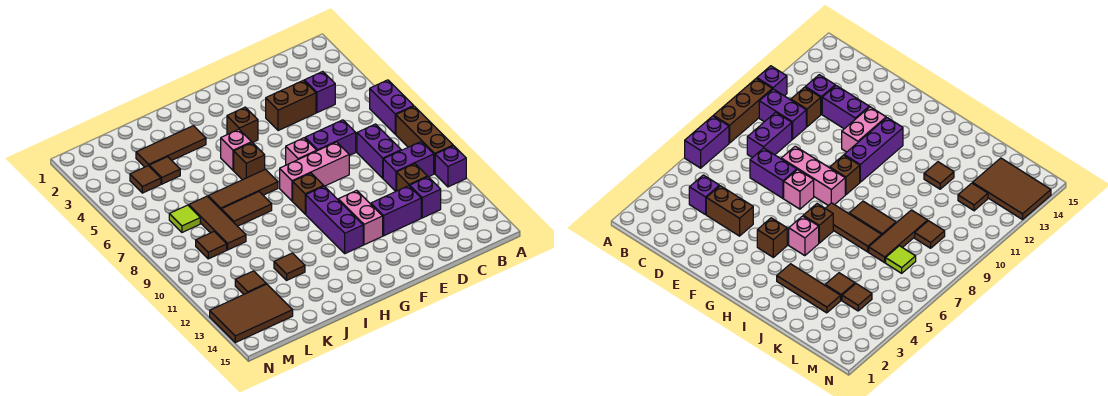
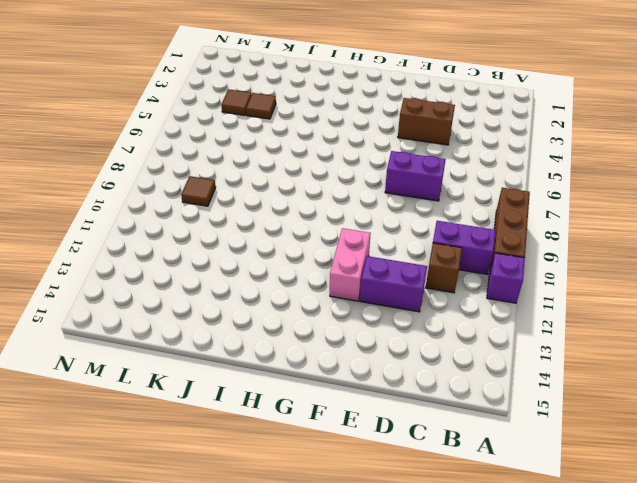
none -> purple 1x2 brick [370,80,414,134]
none -> purple 1x1 brick [304,72,335,113]
none -> purple 1x2 brick [357,124,401,178]
none -> purple 1x1 brick [410,177,441,218]

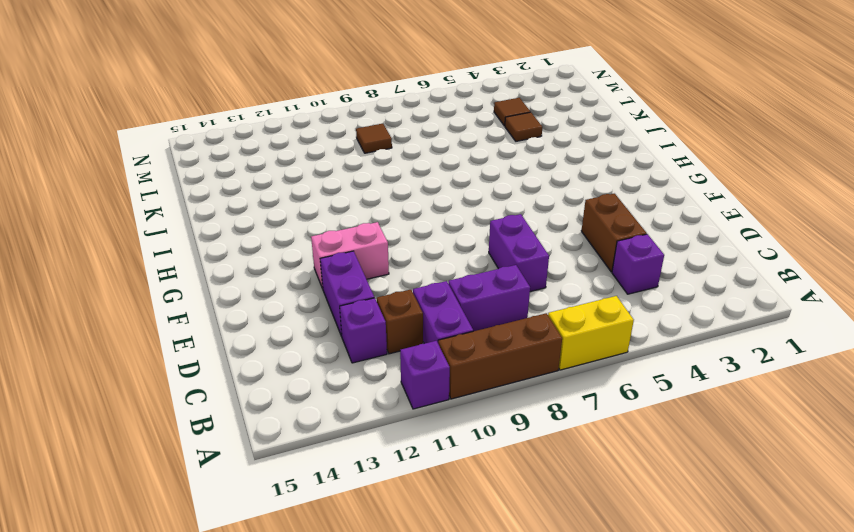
yellow 1x2 brick [548,296,634,370] -> purple 1x2 brick [370,80,414,134]
none -> pink 1x3 brick [280,142,349,201]
none -> pink 1x1 brick [286,138,317,165]
none -> brown 1x1 brick [227,107,258,143]
none -> brown 1x1 brick [293,173,323,214]

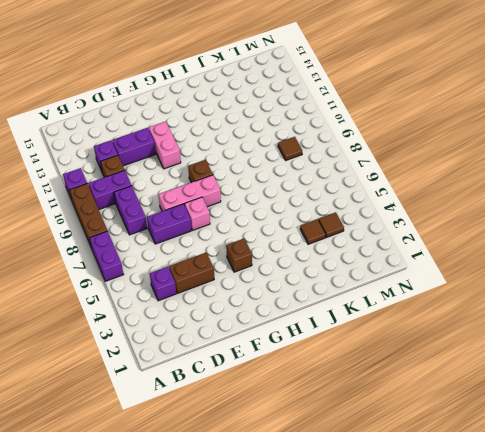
none -> purple 1x3 brick [306,186,363,254]
none -> pink 1x1 brick [221,129,252,171]
none -> brown 1x1 brick [234,143,265,180]
none -> brown 1x3 tile [208,169,278,209]

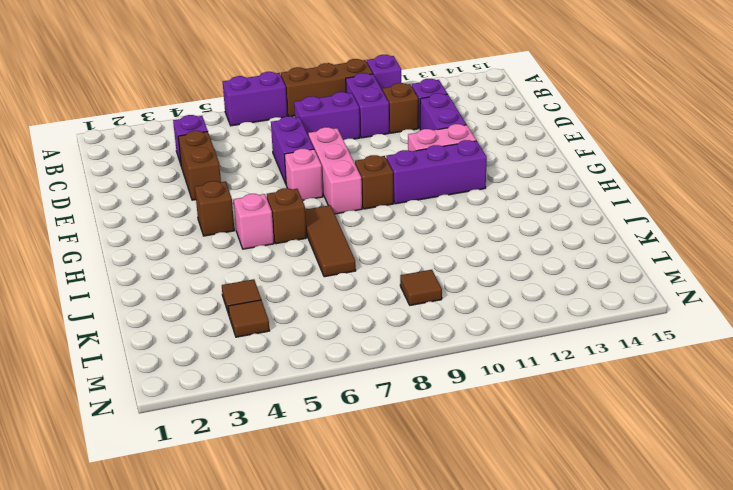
none -> brown 1x3 tile [136,126,206,167]
none -> brown 1x2 tile [221,192,272,226]
none -> brown 1x1 tile [274,253,305,280]
none -> brown 1x3 tile [189,196,246,250]

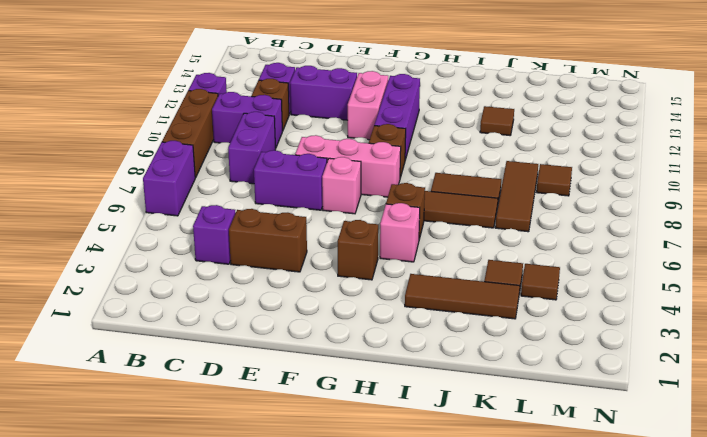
none -> lime 1x1 tile [169,205,200,232]
none -> brown 1x1 tile [235,271,266,294]
none -> brown 2x3 tile [210,284,293,343]

